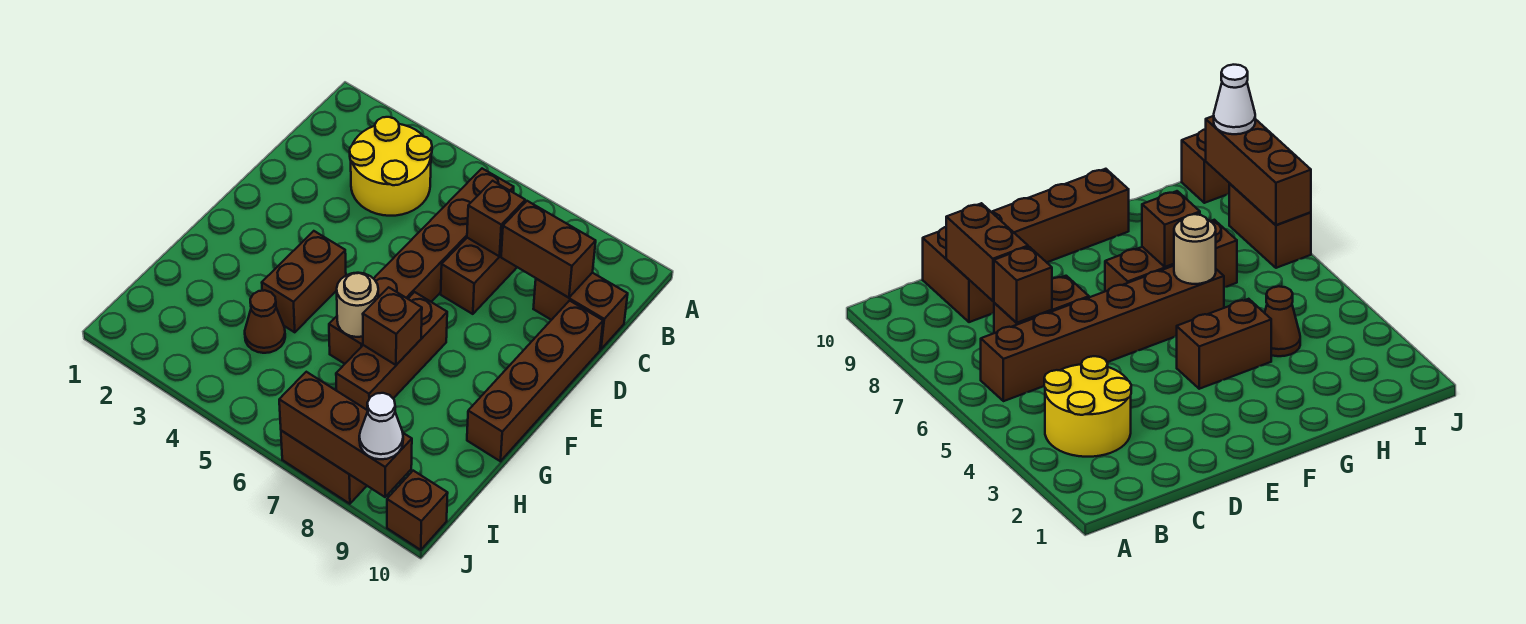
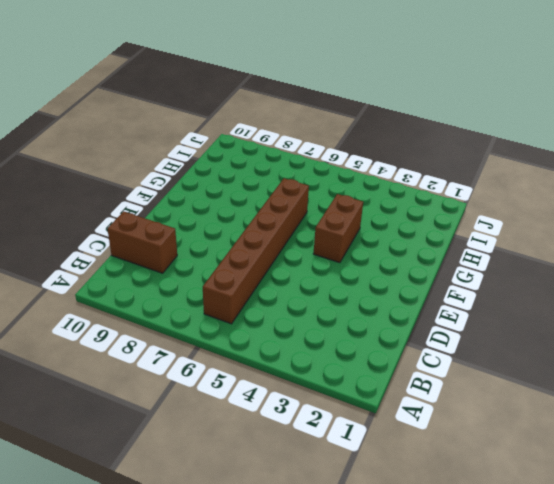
none -> yellow 2x2 round brick [350,117,432,216]
none -> brown 1x2 brick [441,238,517,314]
none -> brown 1x4 brick [467,301,603,461]

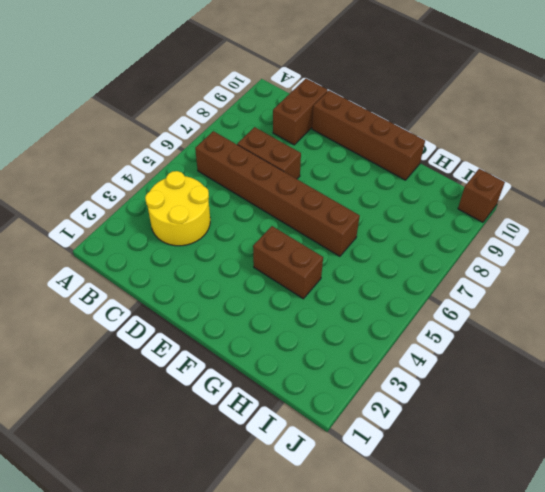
none -> brown 1x3 brick [336,292,447,410]
none -> brown 1x1 cone [245,290,285,353]
none -> brown 1x2 brick [281,431,367,504]

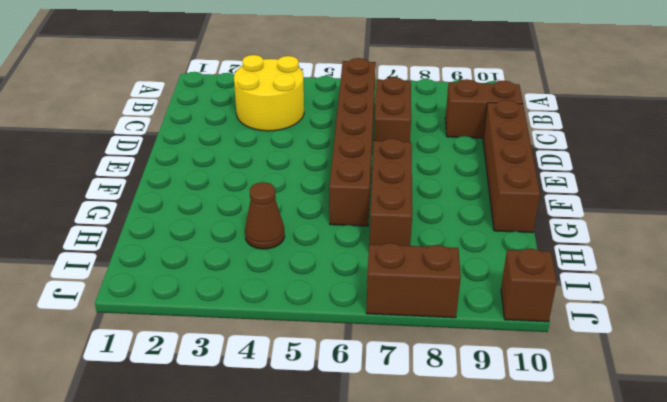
none -> brown 1x2 brick [262,231,346,332]
none -> brown 1x1 brick [467,181,525,256]
none -> brown 1x2 brick [501,201,596,298]

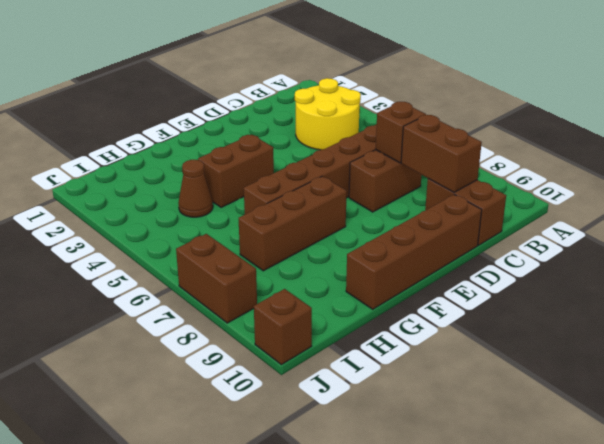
none -> tan 1x1 round brick [337,273,378,337]
none -> brown 1x1 brick [363,287,422,365]
none -> brown 1x3 brick [279,372,412,497]

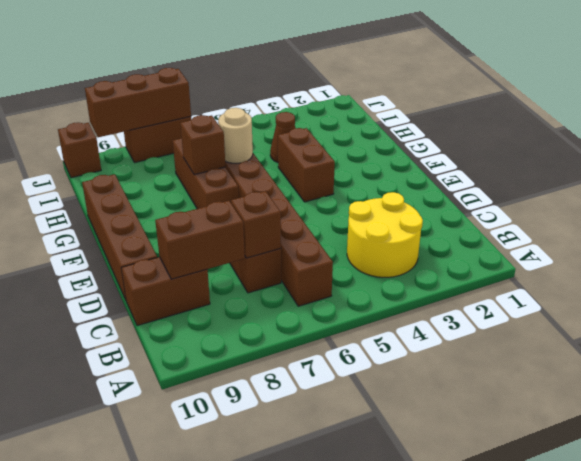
none -> white 1x1 cone [359,393,403,459]

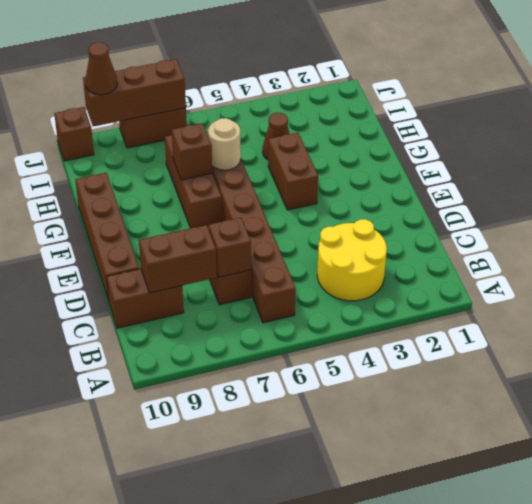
brown 1x1 cone [85,42,117,95] -> white 1x1 cone [359,393,403,459]

